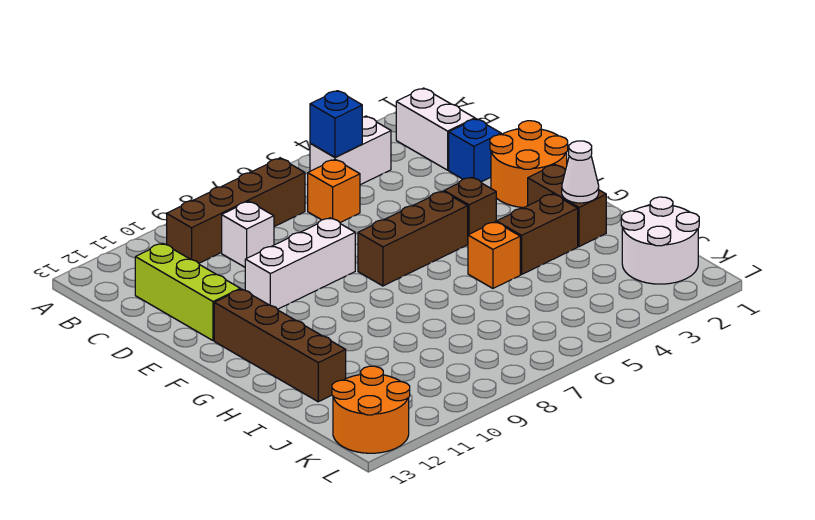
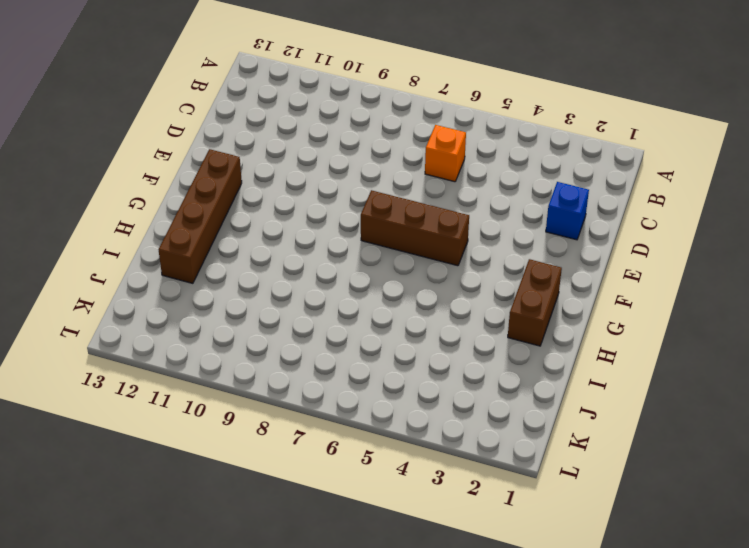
none -> white 1x2 brick [396,88,475,170]
none -> white 1x2 brick [310,116,391,185]
none -> brown 1x4 brick [167,158,305,263]

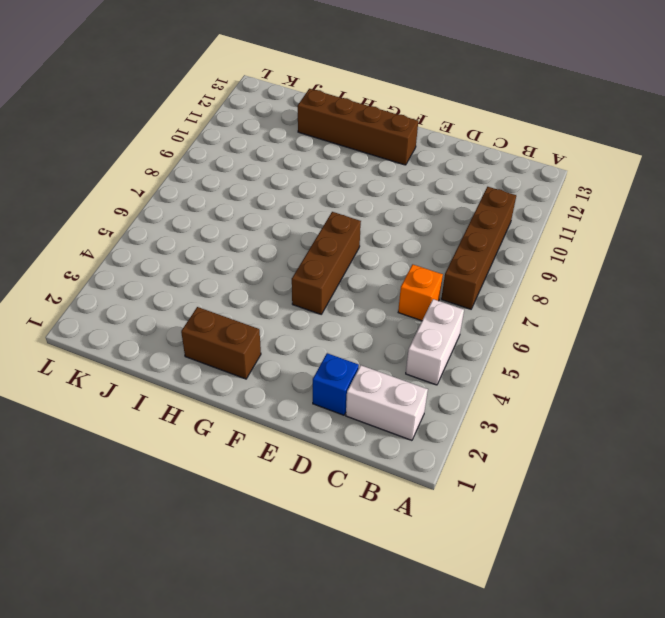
none -> white 1x1 brick [222,201,274,267]
none -> lime 1x3 brick [135,243,240,341]
none -> orange 2x2 round brick [490,121,568,208]

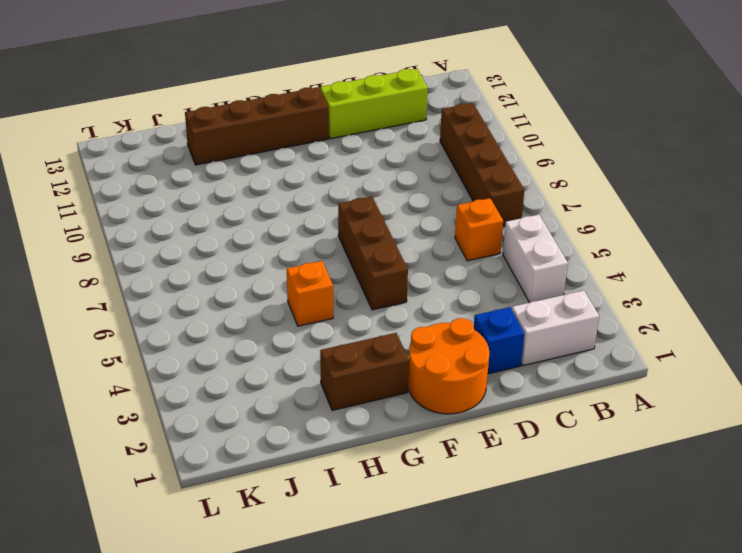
none -> white 1x1 brick [222,201,274,267]
none -> white 1x3 brick [245,218,355,309]
none -> brown 1x1 brick [444,177,496,235]

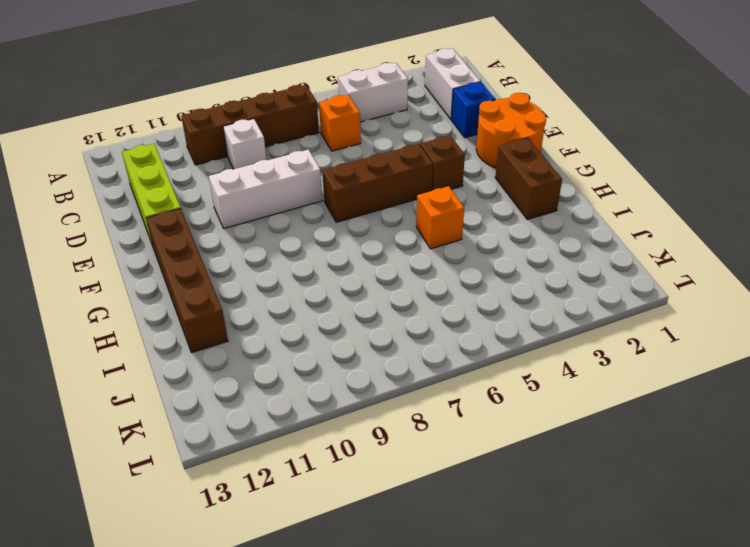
none -> brown 1x2 brick [497,194,578,274]
none -> white 2x2 round brick [621,197,699,284]
none -> orange 2x2 round brick [332,366,410,453]

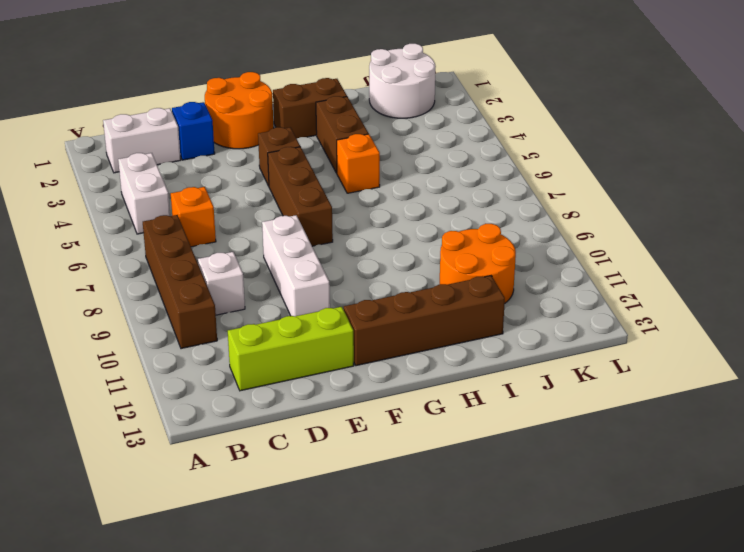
orange 2x2 round brick [440,224,516,303] -> orange 2x2 round brick moved to [332,366,410,453]
none -> blue 1x1 brick [310,91,362,157]
none -> white 1x1 cone [562,141,599,203]

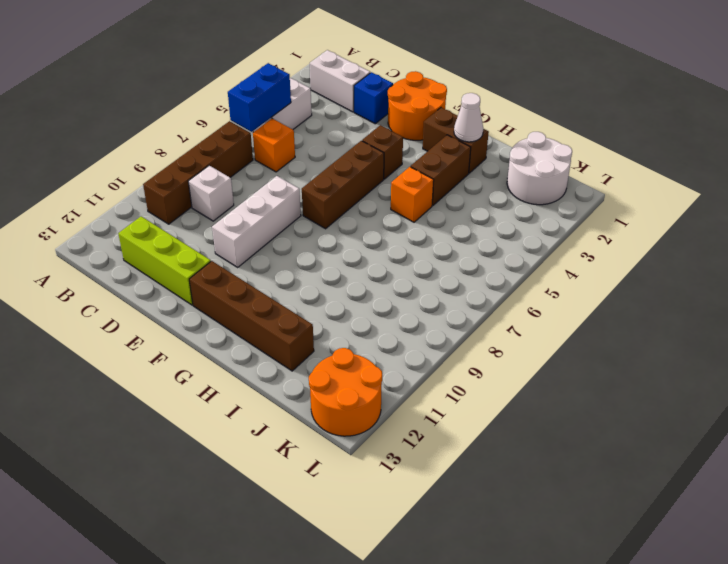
blue 1x2 brick [228,63,291,132] -> blue 1x1 brick [310,91,362,157]

